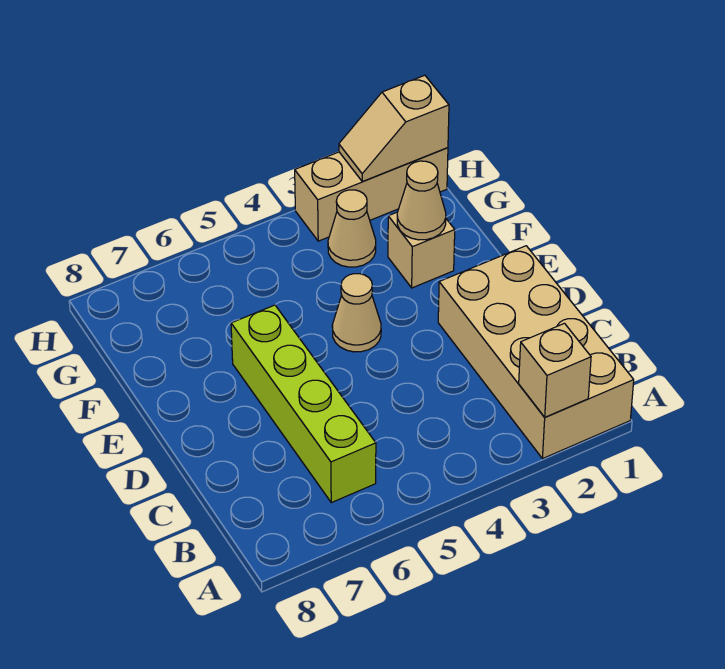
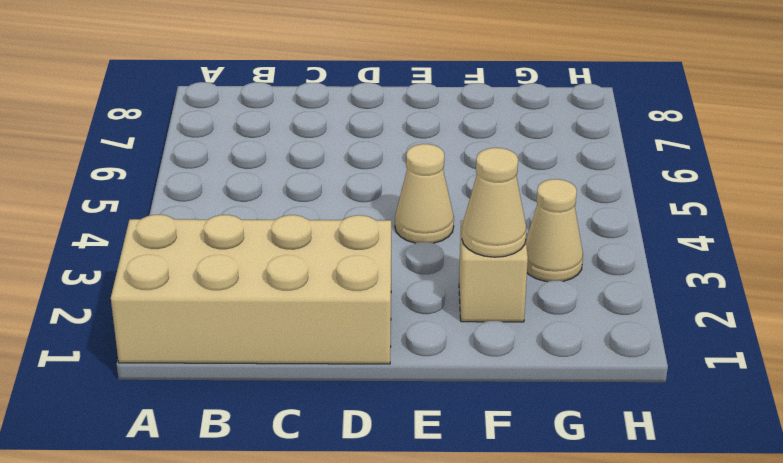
none -> lime 1x4 brick [231,305,376,503]
none -> tan 1x3 brick [295,148,448,241]

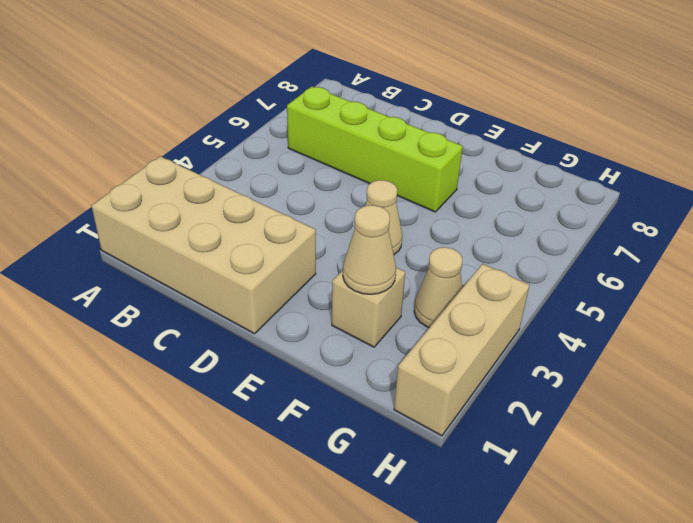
none -> tan 1x1 brick [519,323,591,417]
none -> tan 1x2 slope [339,75,449,181]

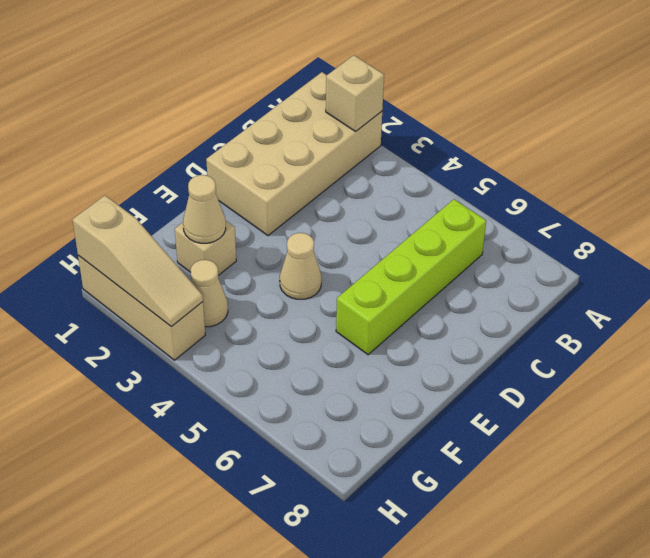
tan 1x3 slope [72,196,203,327] -> tan 1x2 slope [339,75,449,181]

